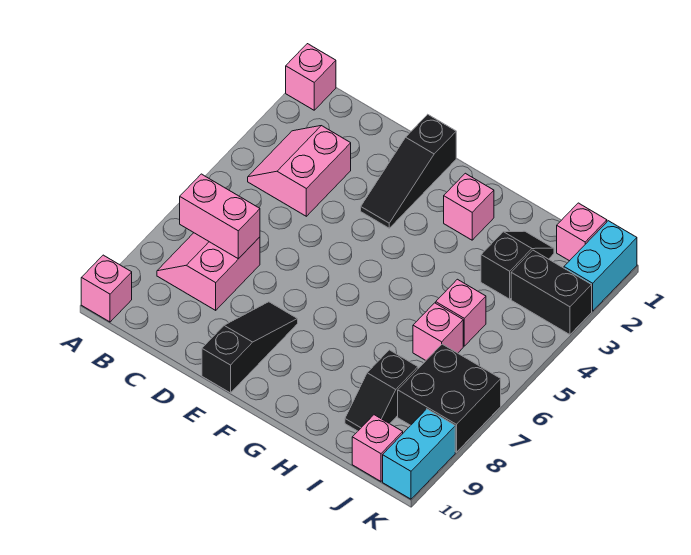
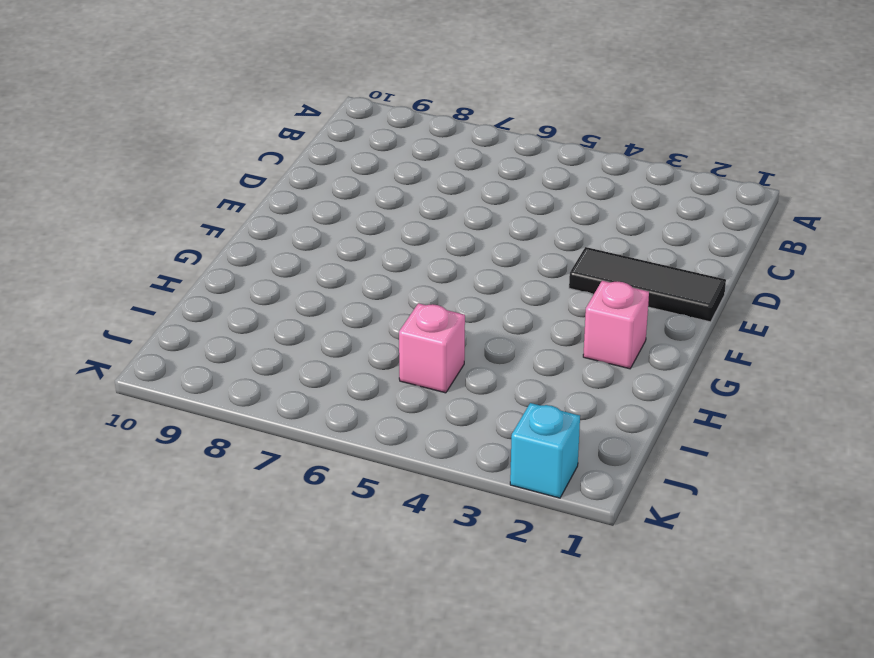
black 1x3 tile [569,247,726,322] -> black 1x3 slope [361,115,456,228]
cyan 1x1 brick [510,403,580,498] -> cyan 1x2 brick [564,221,637,311]
none -> pink 1x1 brick [286,44,336,110]
none -> pink 1x1 brick [81,255,132,322]
none -> pink 2x2 slope [248,126,351,216]

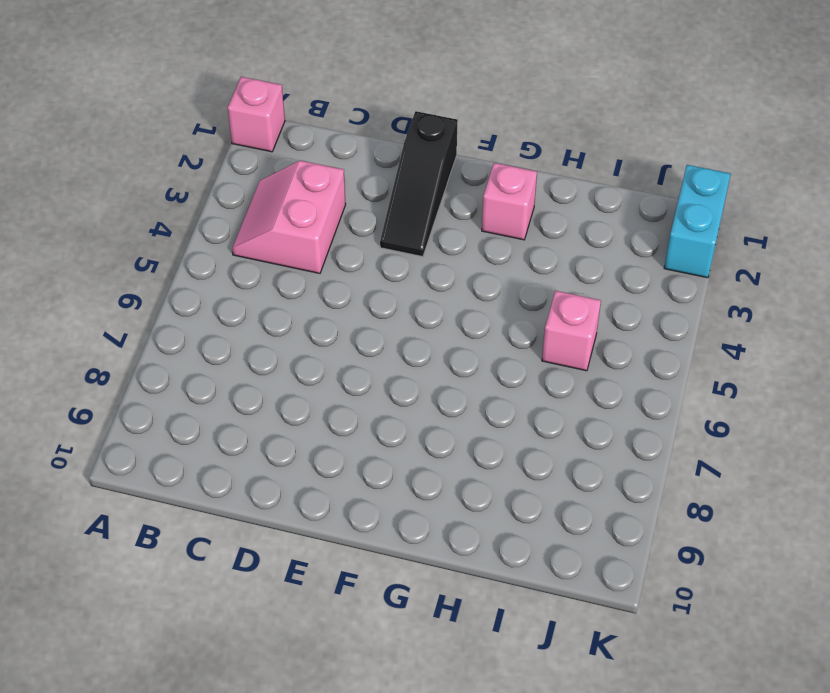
none -> pink 1x1 brick [81,255,132,322]
none -> pink 2x2 slope [157,233,260,310]
none -> black 1x3 slope [202,302,298,393]

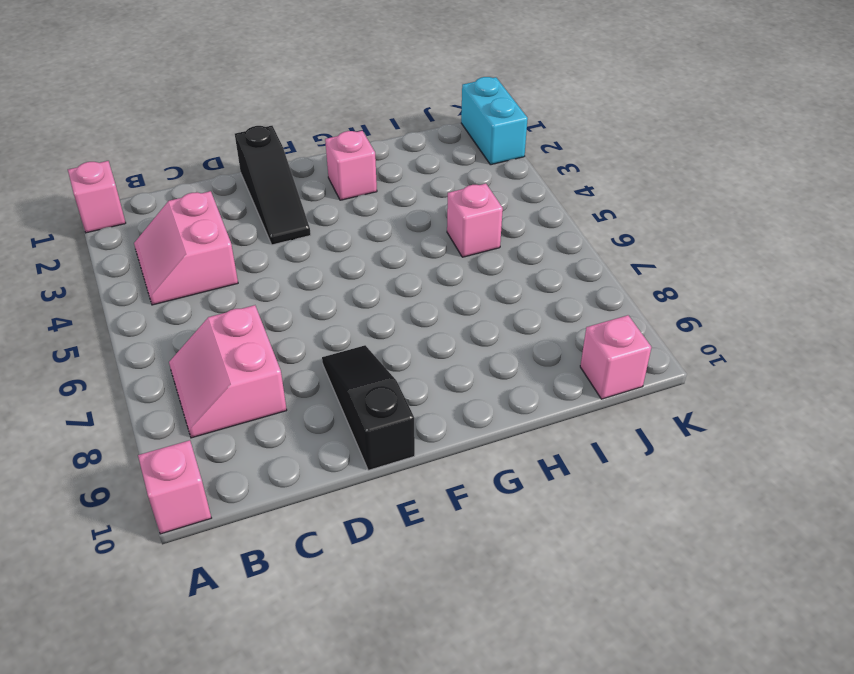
none -> black 1x2 slope [481,231,554,299]
none -> pink 1x1 brick [413,303,463,360]
none -> black 1x2 slope [345,350,418,431]

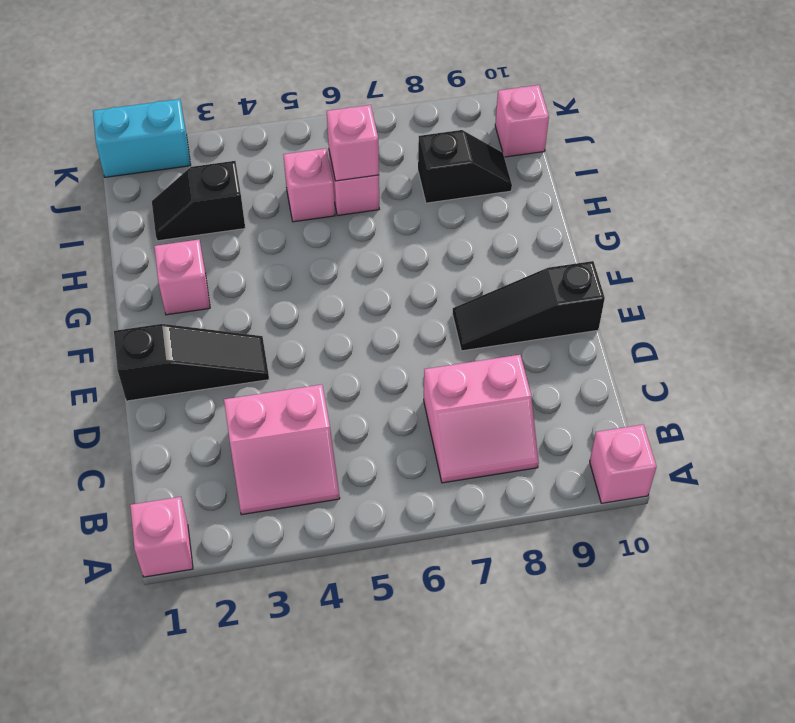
pink 1x1 brick [327,105,379,181] -> pink 1x1 brick moved to [557,203,607,261]
none -> black 1x2 brick [511,250,592,335]
none -> black 2x2 brick [398,344,501,452]
none -> cyan 1x2 brick [383,409,455,499]

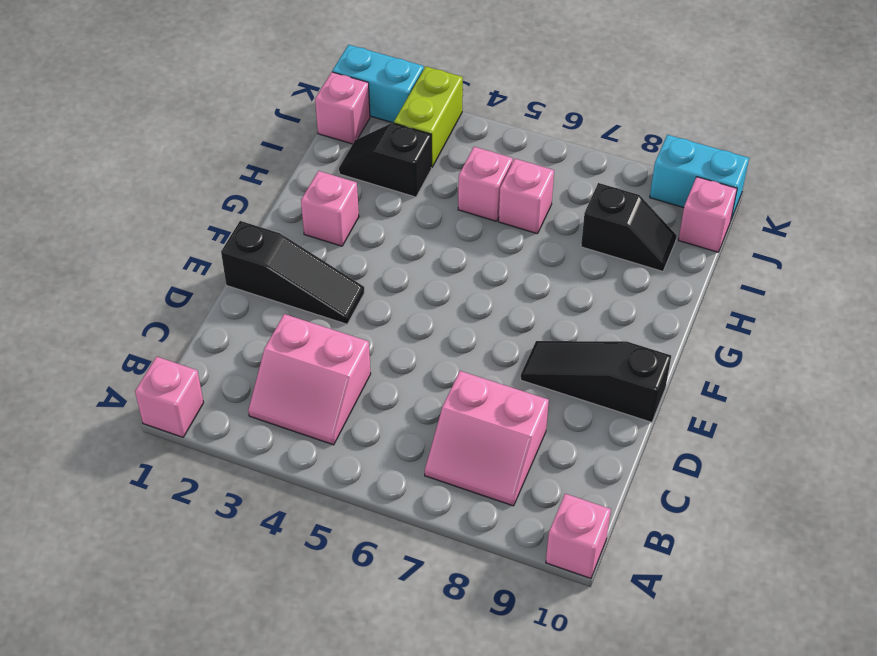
lime 1x2 brick [394,67,463,167] -> black 1x2 brick [511,250,592,335]
none -> black 2x2 brick [398,344,501,452]
none -> pink 1x2 brick [180,174,260,259]

